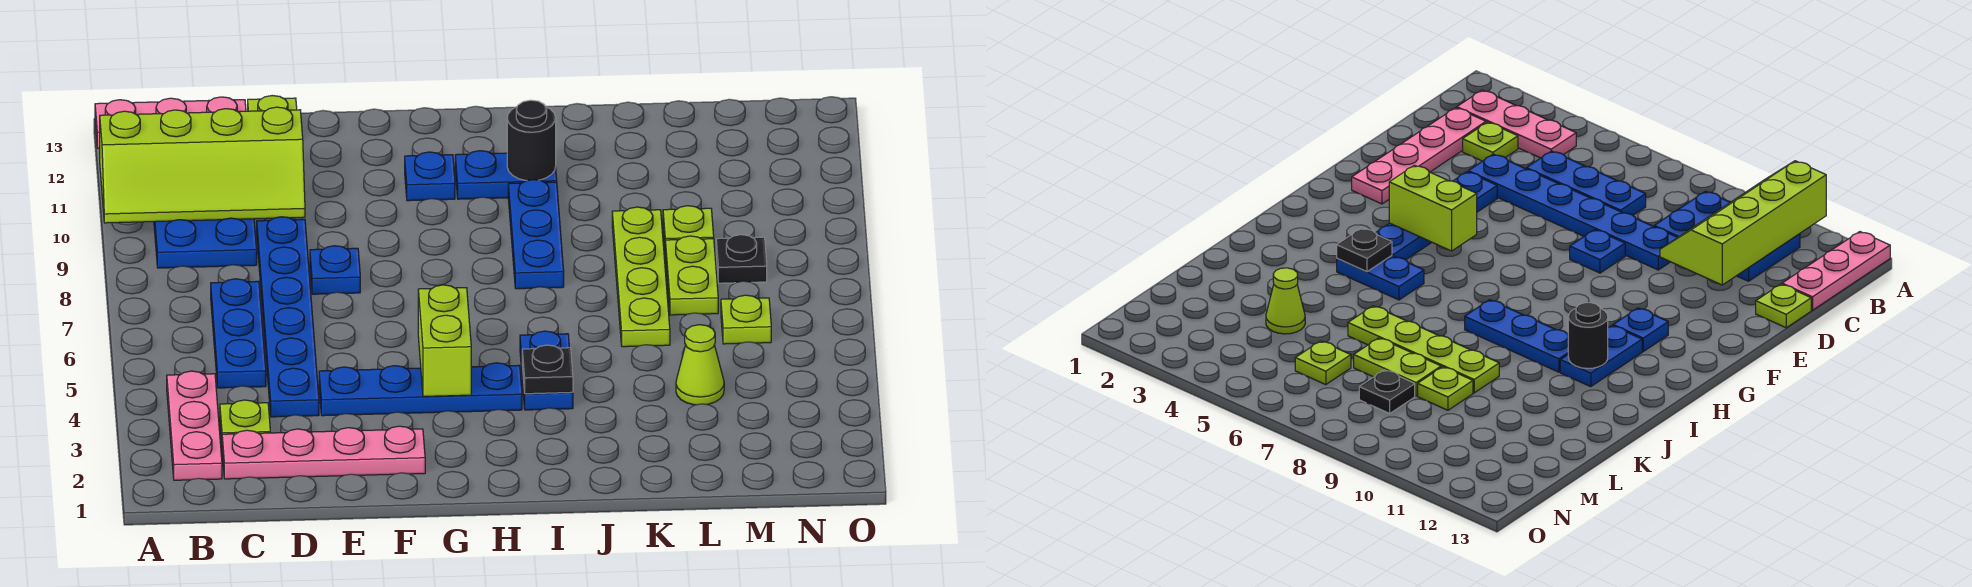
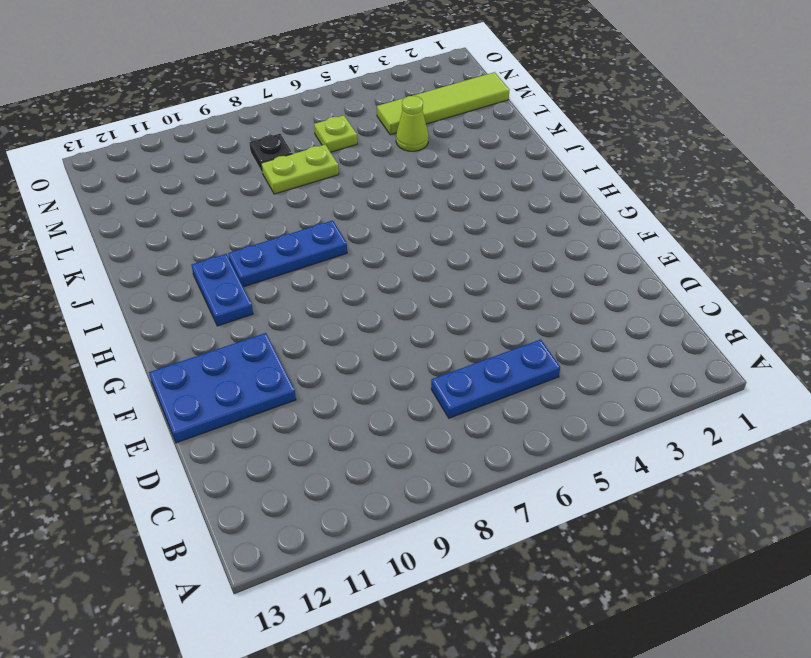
blue 2x3 plate [149,333,296,443] -> blue 2x3 plate moved to [154,218,257,268]
lime 1x4 tile [377,72,510,135] -> none
none -> pink 1x3 plate [95,97,246,148]
none -> pink 1x3 plate [167,371,222,480]
none -> pink 1x4 plate [222,426,425,479]

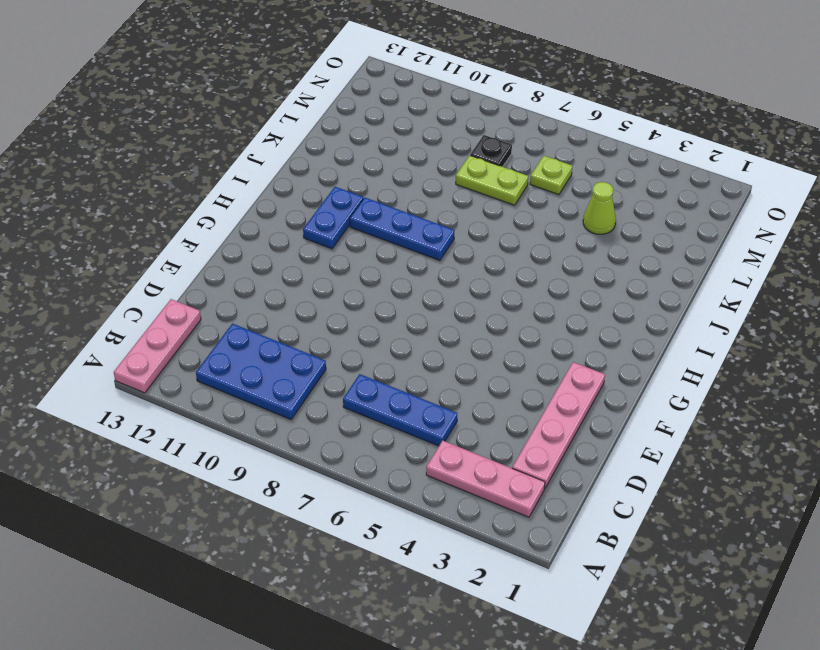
none -> lime 1x1 plate [220,400,270,440]
none -> blue 1x6 plate [257,217,319,417]
none -> lime 1x1 plate [248,96,297,111]

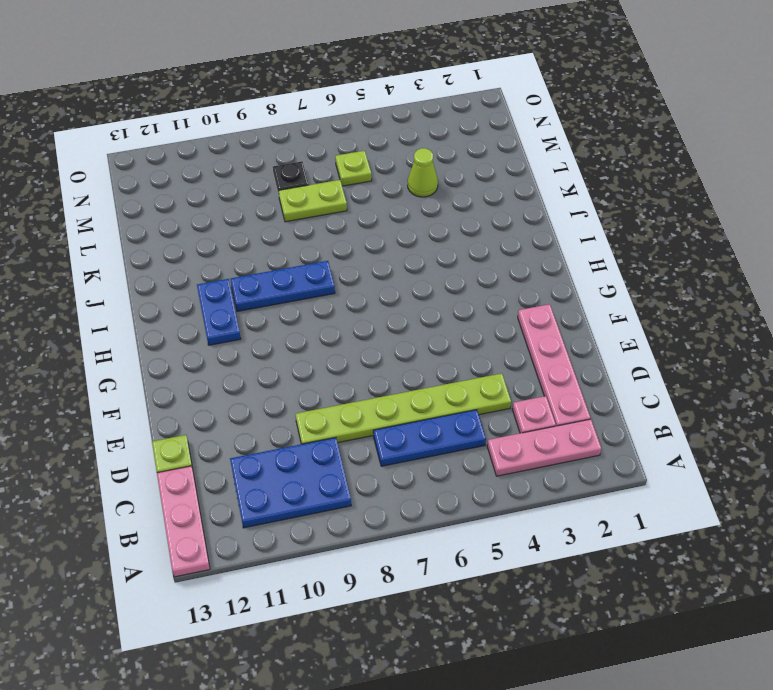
pink 1x1 plate [512,396,556,433] -> lime 1x1 plate [220,400,270,440]
lime 1x6 plate [295,373,511,444] -> blue 1x6 plate [257,217,319,417]
none -> blue 1x4 plate [319,363,522,416]
none -> blue 1x1 plate [310,246,360,294]
none -> blue 1x1 plate [405,152,455,201]

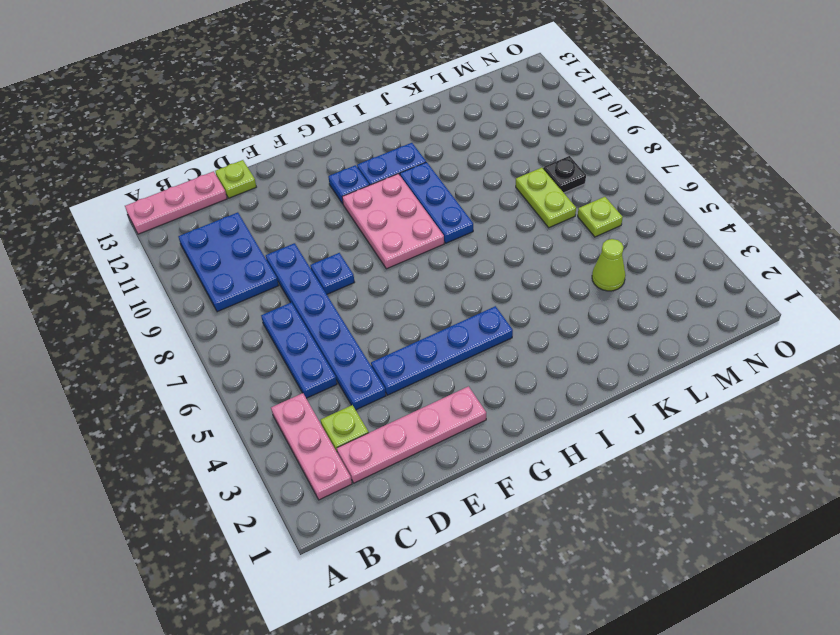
pink 2x3 plate [342,174,444,269] -> none
none -> blue 1x2 plate [520,331,573,410]
none -> lime 1x4 plate [612,207,670,347]
none -> lime 1x1 plate [663,206,714,243]

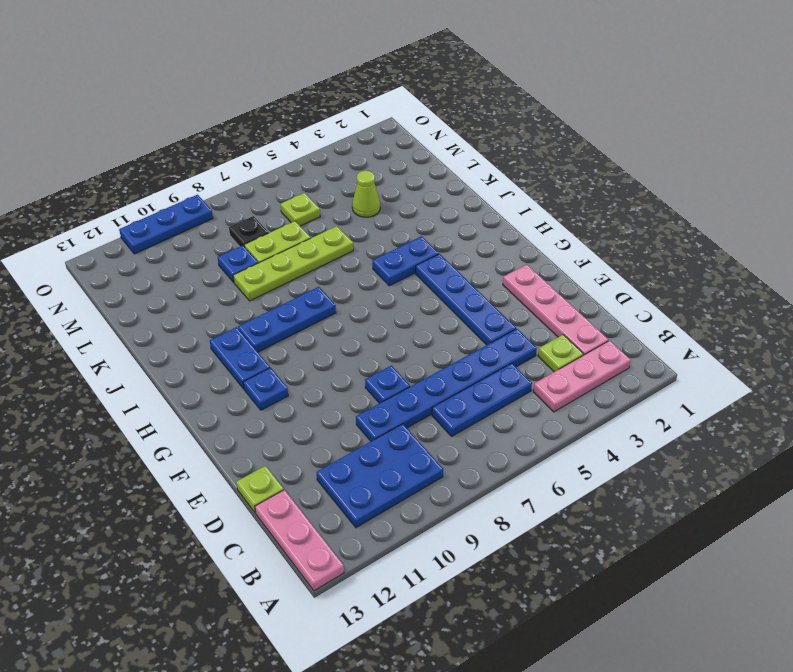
blue 1x1 plate [218,245,258,282] -> lime 1x1 plate [663,206,714,243]
blue 1x3 plate [119,195,213,254] -> none
none -> lime 2x4 slope [100,107,305,223]
none -> lime 1x2 brick [418,285,471,396]
none -> black 1x1 plate [522,345,573,394]

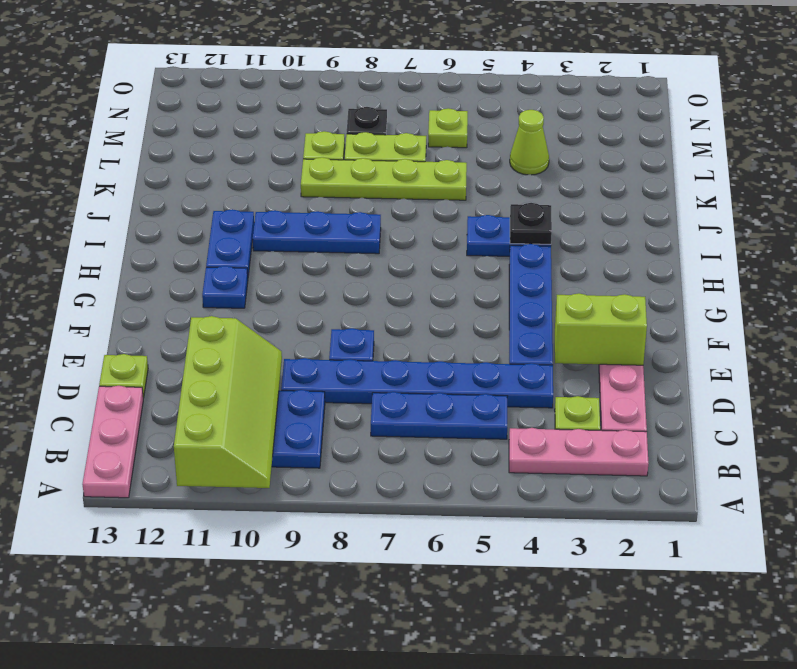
lime 1x2 brick [555,293,647,365] -> lime 1x2 brick moved to [418,285,471,396]
none -> black 1x1 round brick [507,100,556,181]

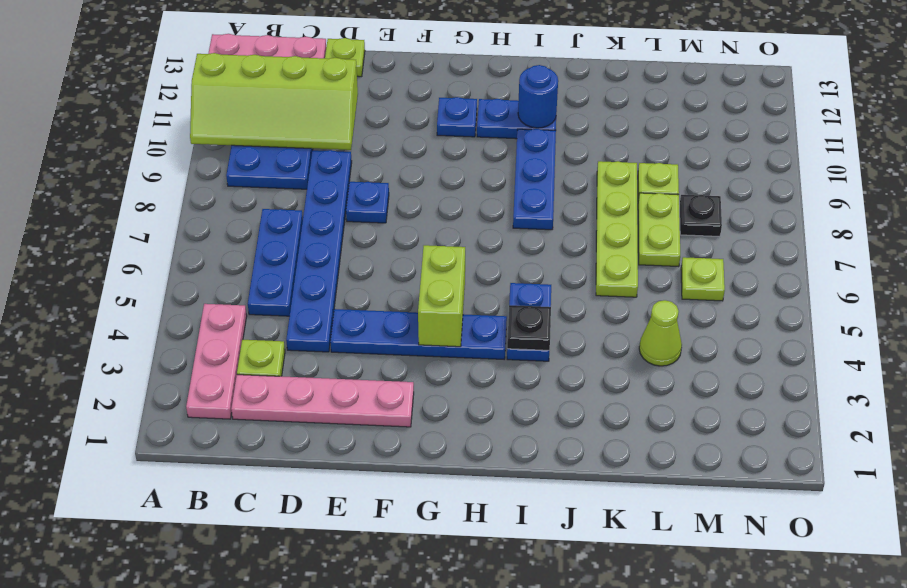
blue 1x1 round brick [518,65,558,128] -> black 1x1 round brick [507,100,556,181]

